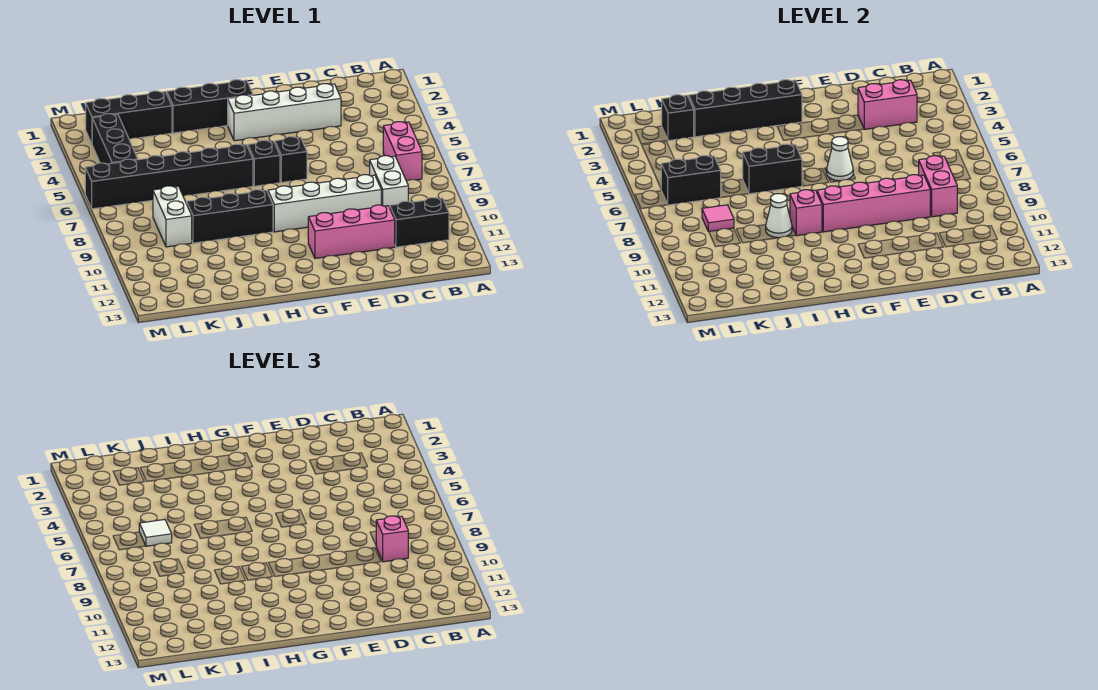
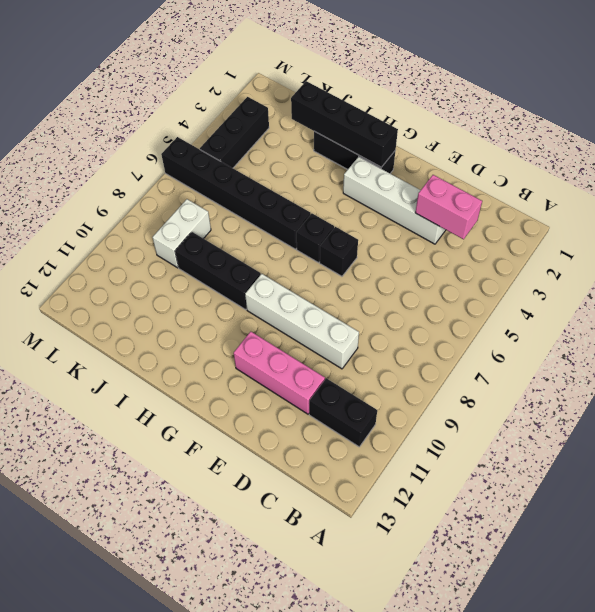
none -> pink 1x2 brick [383,122,422,181]
none -> white 1x2 brick [370,156,408,208]
none -> black 1x3 brick [86,91,172,144]

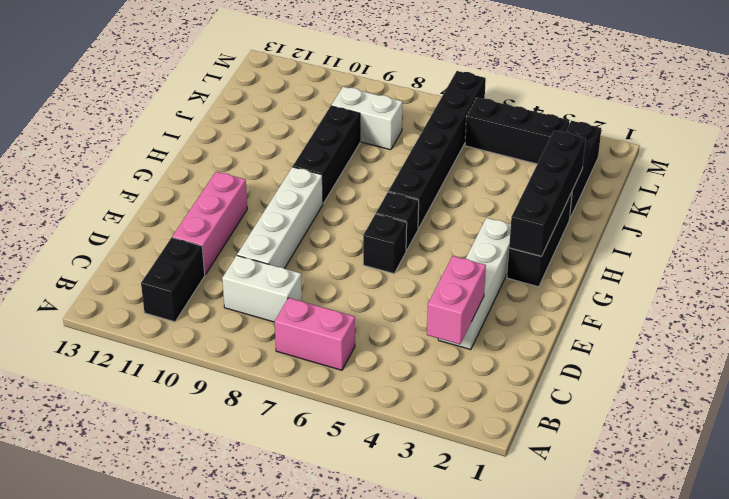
none -> pink 1x2 brick [919,156,957,217]
none -> pink 1x4 brick [817,175,930,232]
none -> white 1x1 cone [826,137,853,181]

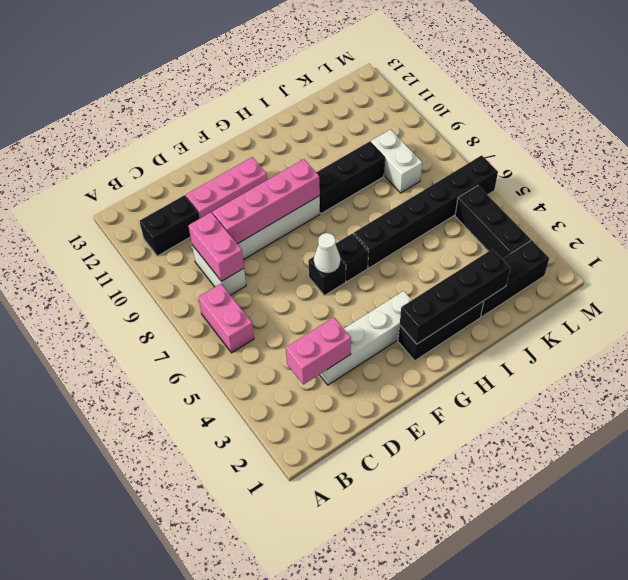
none -> black 1x2 brick [743,144,802,194]
none -> pink 1x1 brick [790,190,822,236]
none -> white 1x1 cone [766,194,792,238]

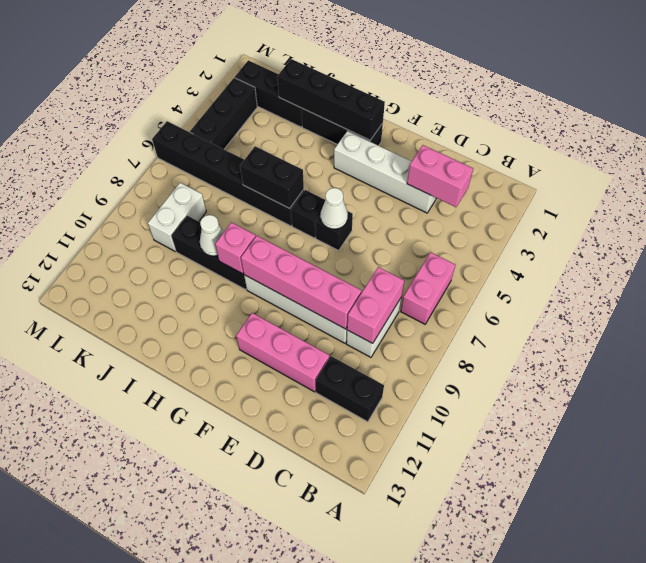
none -> black 1x1 brick [662,95,694,141]
none -> black 1x2 brick [661,156,721,205]
none -> pink 1x1 tile [702,205,734,232]

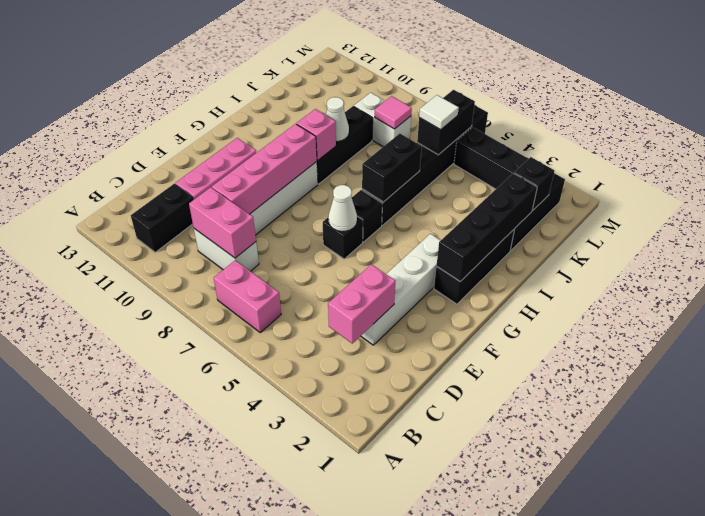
none -> pink 1x1 brick [376,516,408,562]

